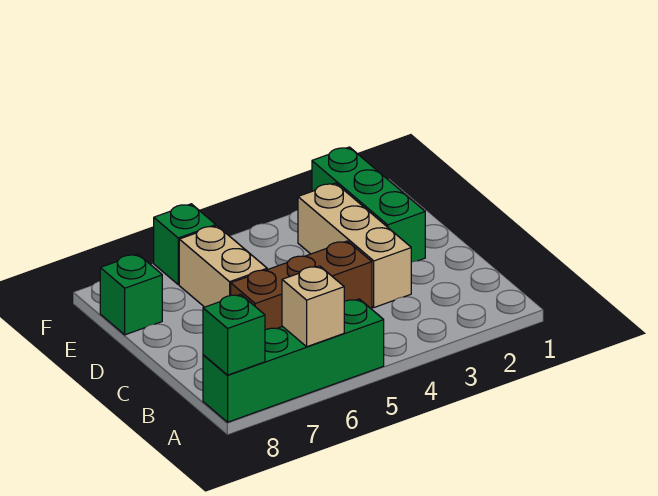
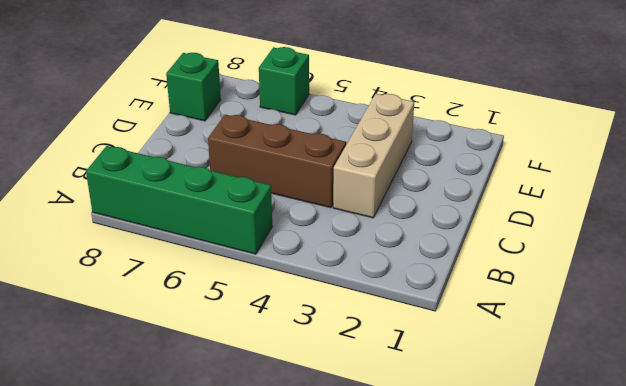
none -> green 1x3 brick [312,147,425,262]
none -> tan 1x2 brick [179,226,267,307]

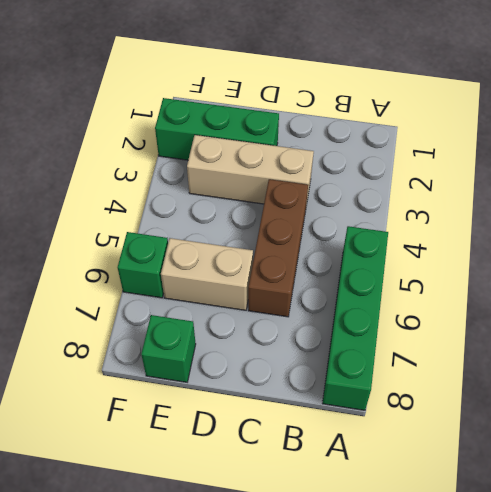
none -> tan 1x1 brick [282,266,344,347]
none -> green 1x1 brick [203,294,265,375]

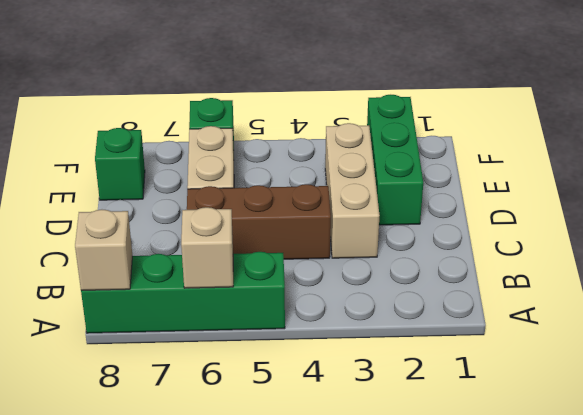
tan 1x1 brick [75,210,132,290] -> green 1x1 brick [203,294,265,375]

